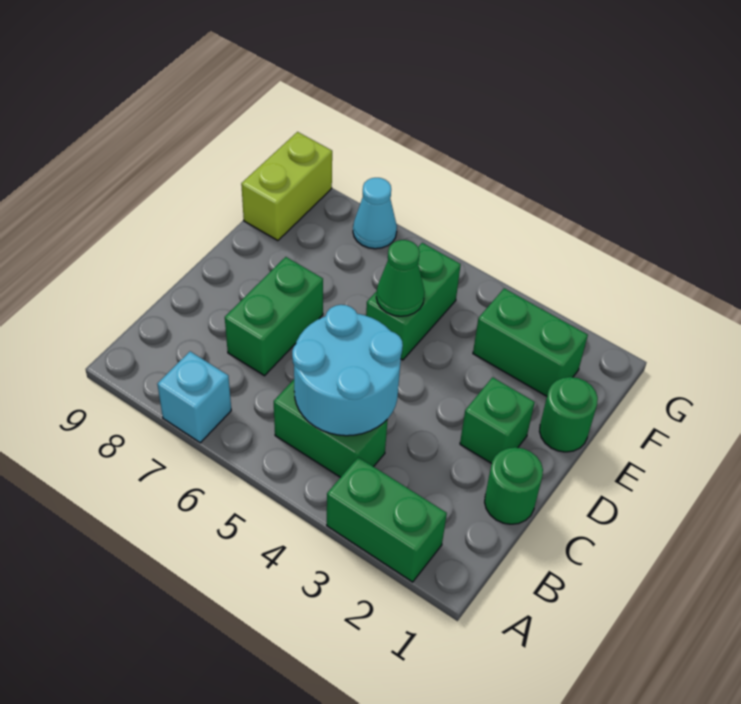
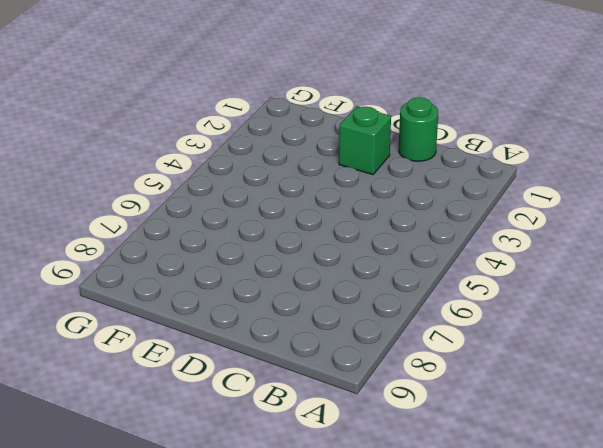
none -> green 1x2 brick [327,457,447,582]
none -> cyan 1x1 brick [157,351,231,443]
none -> green 1x2 brick [274,380,387,477]

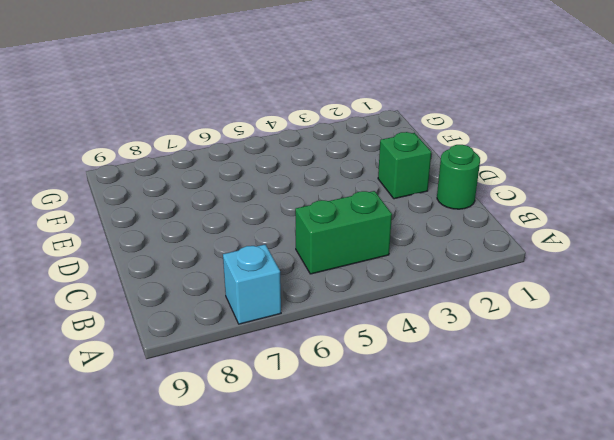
none -> green 1x2 brick [327,457,447,582]
none -> green 1x2 brick [225,257,323,376]
none -> green 1x1 round brick [539,377,598,452]

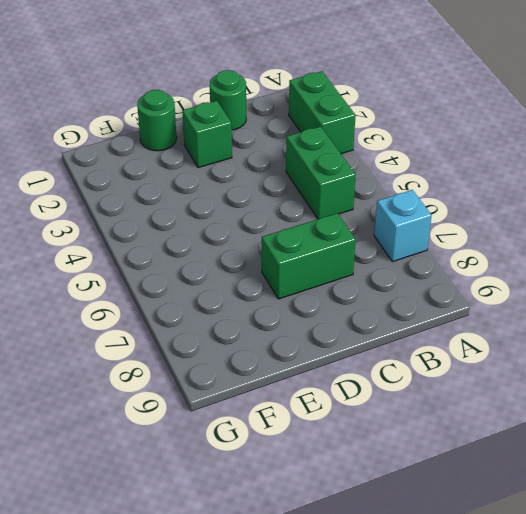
none -> green 1x2 brick [366,243,461,360]
none -> green 1x2 brick [473,288,588,396]
none -> lime 1x2 brick [241,132,332,241]

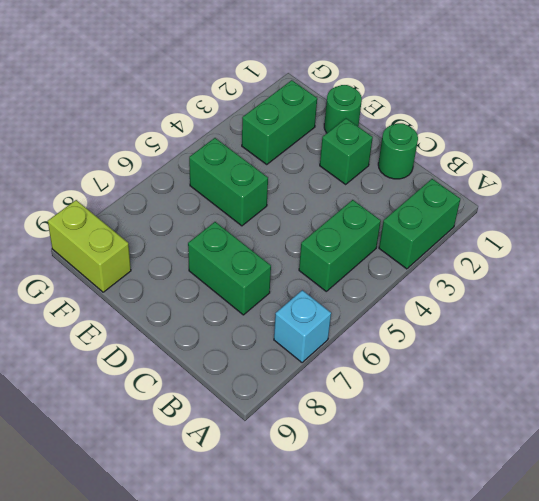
none -> cyan 1x1 cone [353,178,397,249]
none -> cyan 2x2 round brick [292,305,403,436]
none -> green 1x1 cone [376,240,425,316]

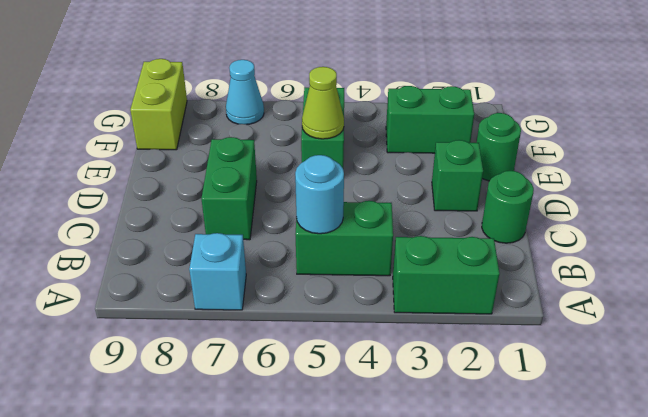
cyan 1x1 round brick [295,155,344,234] -> cyan 2x2 round brick [292,305,403,436]
lime 1x1 cone [302,67,344,139] -> green 1x1 cone [376,240,425,316]

